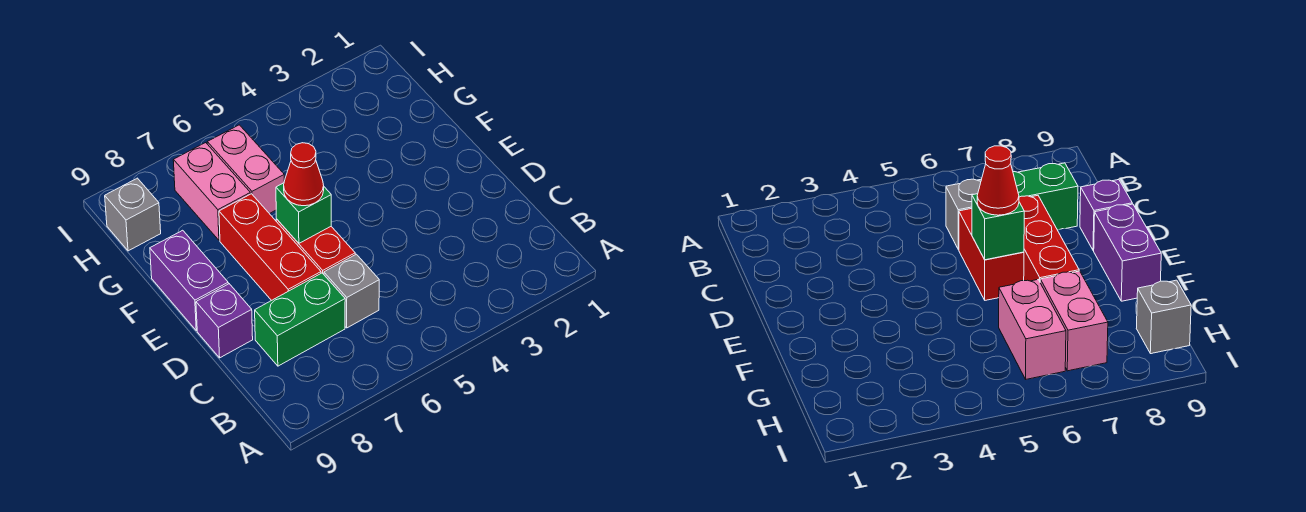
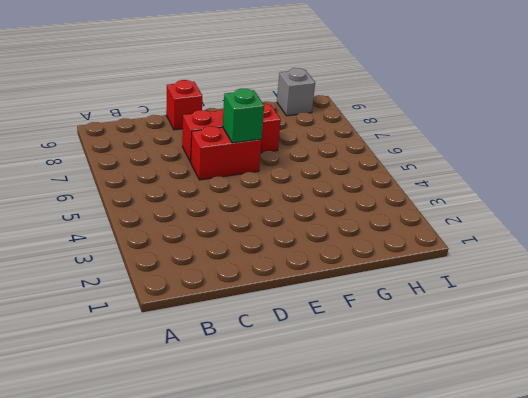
red 1x1 brick [166,80,202,130] -> purple 1x1 brick [196,284,253,358]
none -> grey 1x1 brick [324,254,379,328]
none -> green 1x2 brick [255,273,345,366]

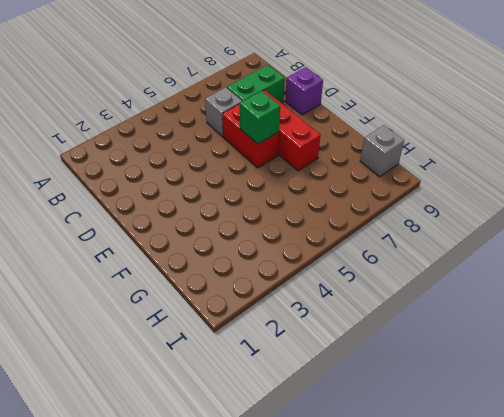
none -> purple 1x2 brick [150,230,228,331]
none -> pink 1x2 brick [207,125,284,214]

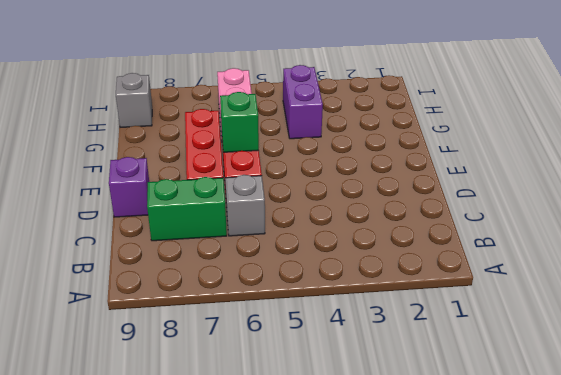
purple 1x2 brick [283,65,323,139] -> purple 1x2 brick moved to [150,230,228,331]
none -> pink 1x2 brick [173,143,250,240]
none -> red 1x1 cone [284,143,324,206]

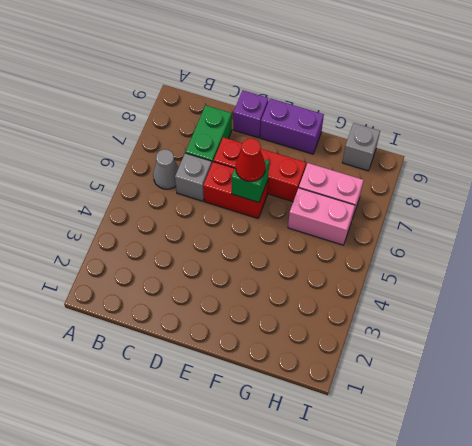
grey 1x1 cone [153,149,179,189] -> none

